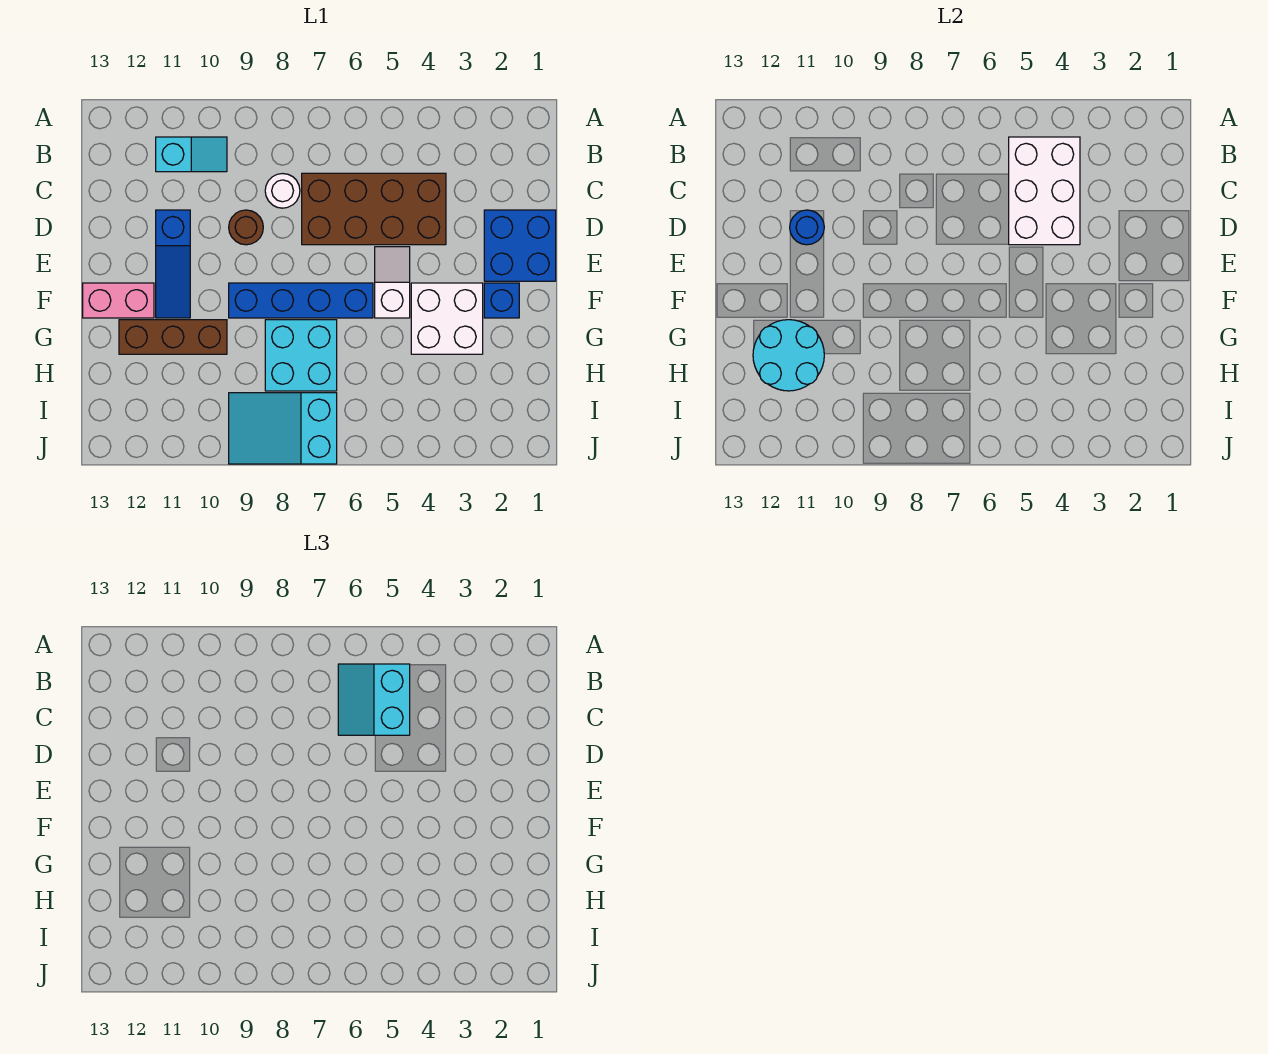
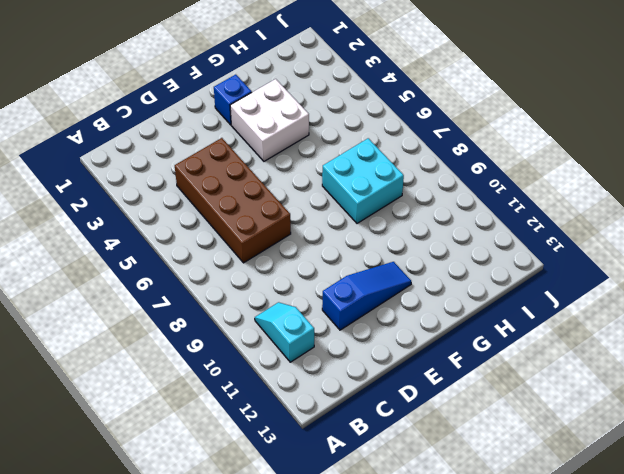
none -> white 1x1 round brick [265,174,300,208]
none -> blue 2x2 brick [484,210,556,281]
none -> brown 1x1 round brick [229,210,263,245]

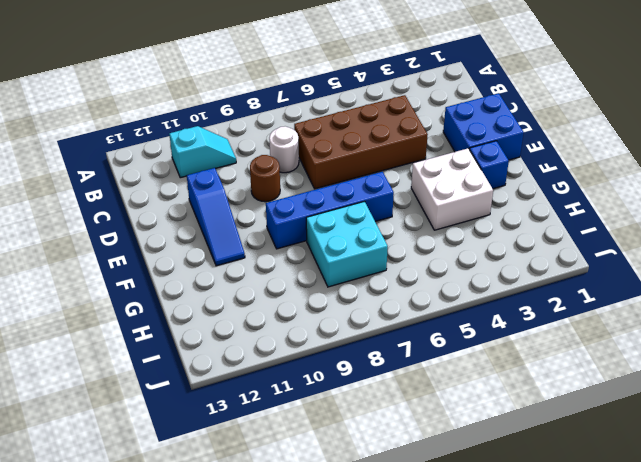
none -> white 1x2 slope [375,247,410,318]
none -> pink 1x2 brick [83,283,154,318]
none -> brown 1x3 brick [119,320,227,354]

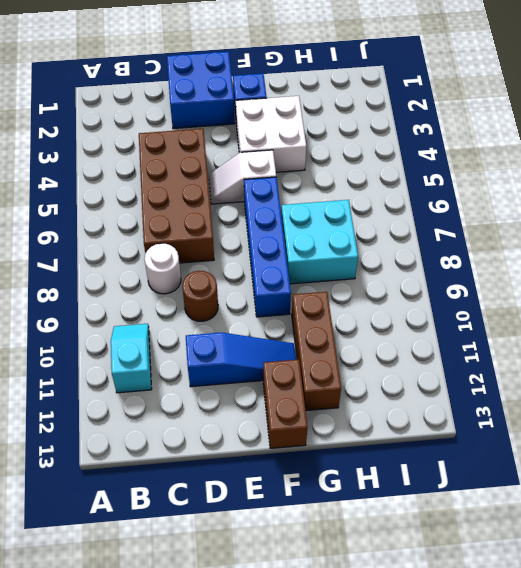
brown 1x2 brick [263,359,307,448] -> pink 1x2 brick [83,283,154,318]
none -> cyan 2x3 slope [229,393,337,464]
none -> white 2x3 brick [1009,137,1080,245]
none -> blue 1x1 round brick [790,210,824,245]

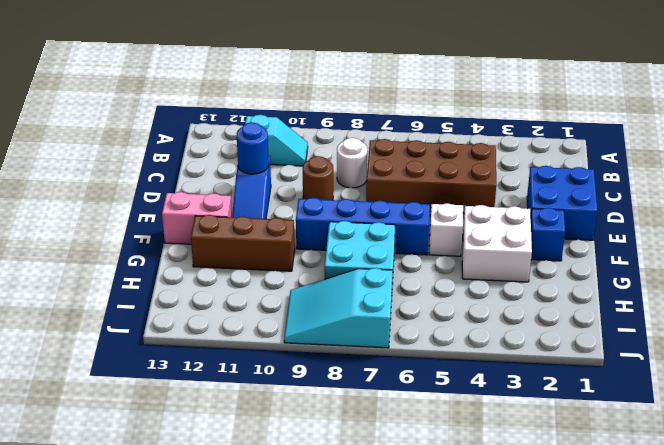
none -> white 2x3 brick [1009,137,1080,245]
none -> cyan 2x2 round brick [753,320,824,391]
none -> cyan 2x2 slope [338,664,410,735]

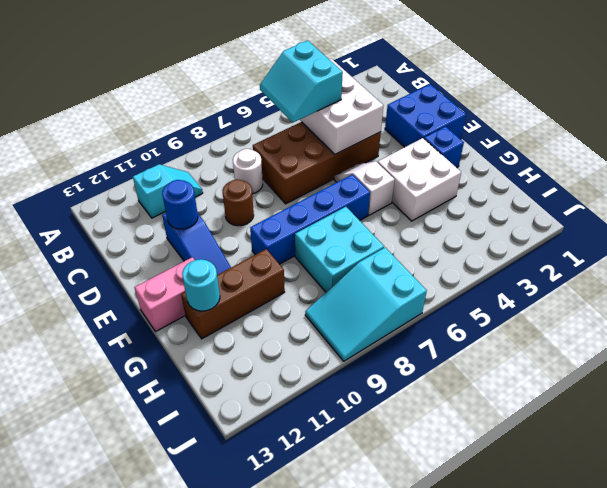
cyan 1x1 round brick [182,259,220,311] -> cyan 2x2 round brick [753,320,824,391]

